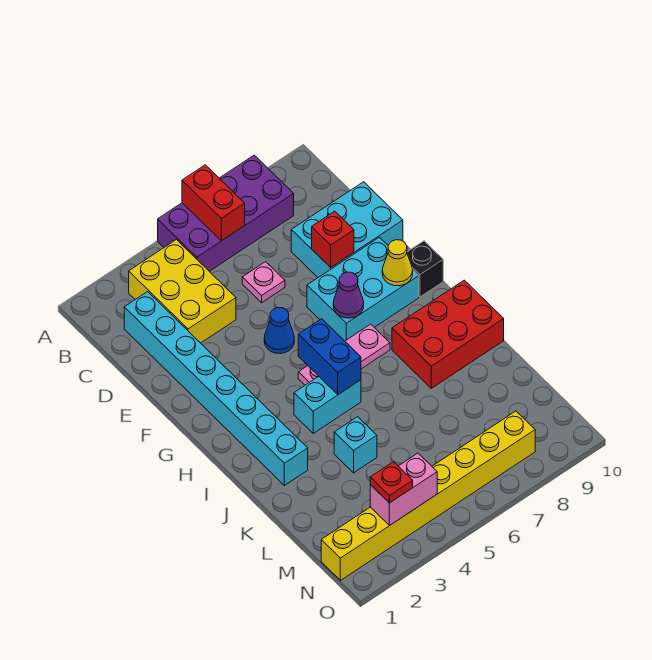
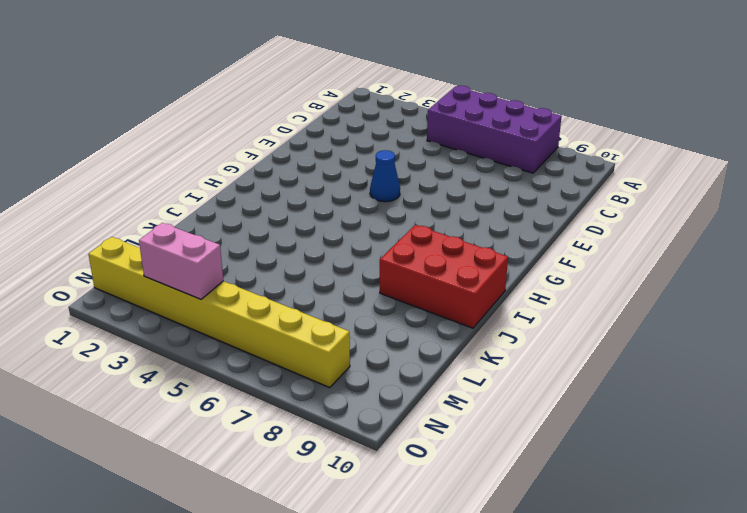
none -> yellow 2x3 brick [129,240,236,343]
none -> cyan 1x8 brick [124,292,308,485]
none -> pink 1x1 plate [242,262,285,303]

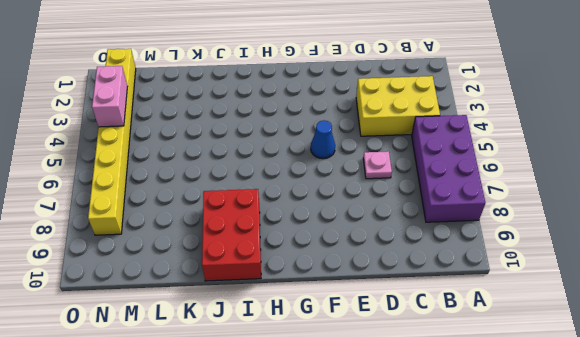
none -> cyan 1x8 brick [124,292,308,485]
none -> cyan 2x3 brick [291,182,403,277]
none -> cyan 2x3 brick [307,237,419,341]

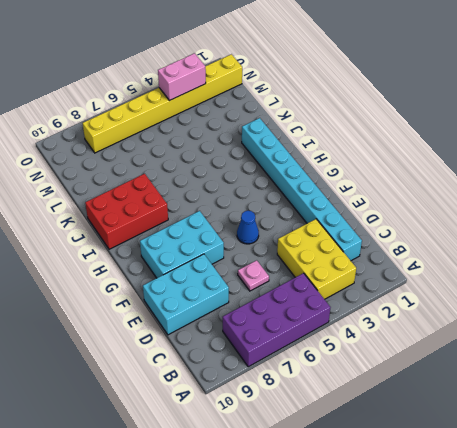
none -> black 1x1 brick [407,241,443,297]
none -> pink 1x3 plate [298,324,390,385]
none -> cyan 1x2 brick [294,376,361,433]

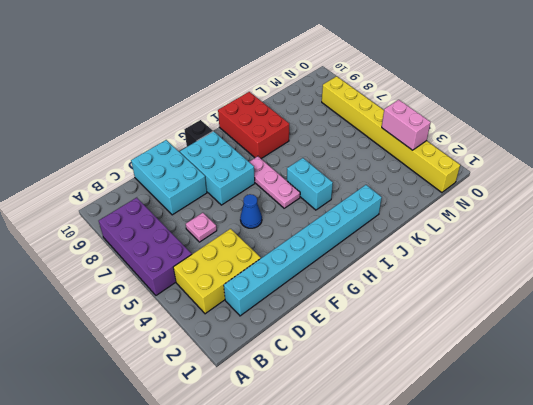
none -> cyan 1x1 brick [334,417,377,473]
none -> red 1x2 brick [182,165,245,241]
none -> red 1x1 brick [312,211,354,267]

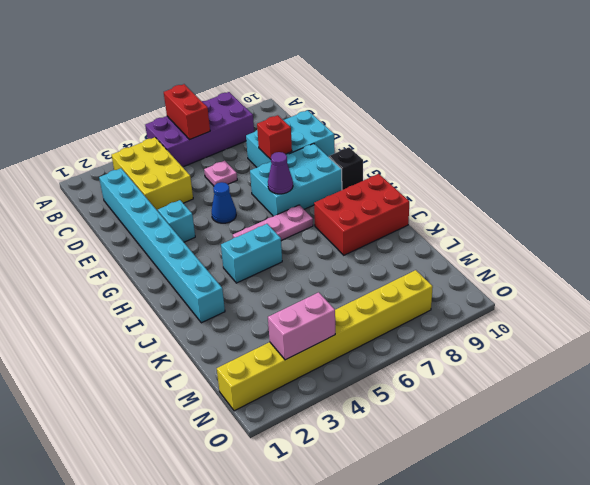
cyan 1x1 brick [158,200,195,242] -> cyan 1x1 brick moved to [334,417,377,473]
none -> yellow 1x1 cone [382,240,413,286]
none -> blue 1x2 brick [298,319,361,394]
none -> red 1x1 plate [370,462,413,503]

